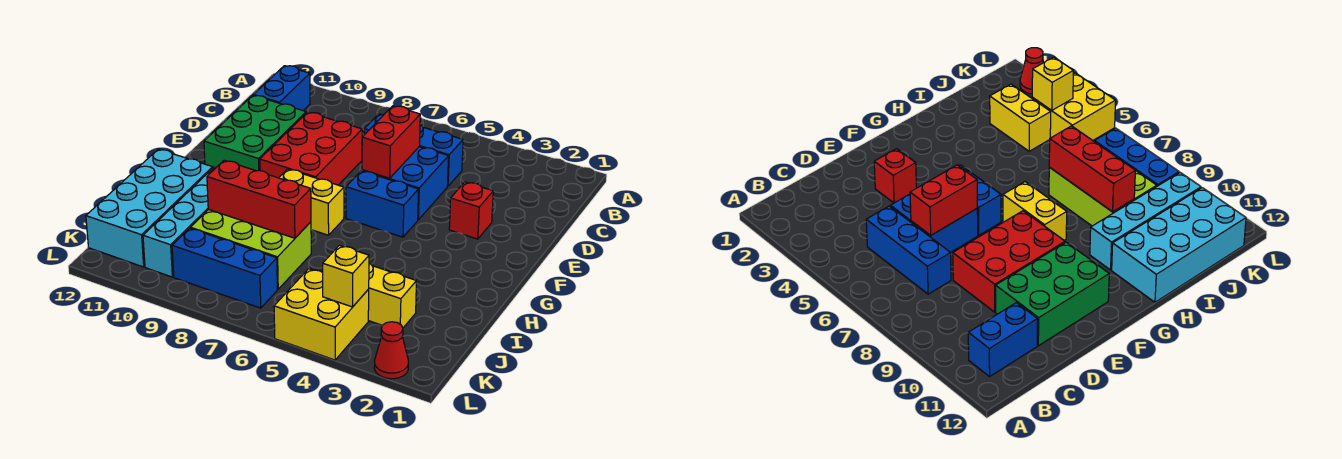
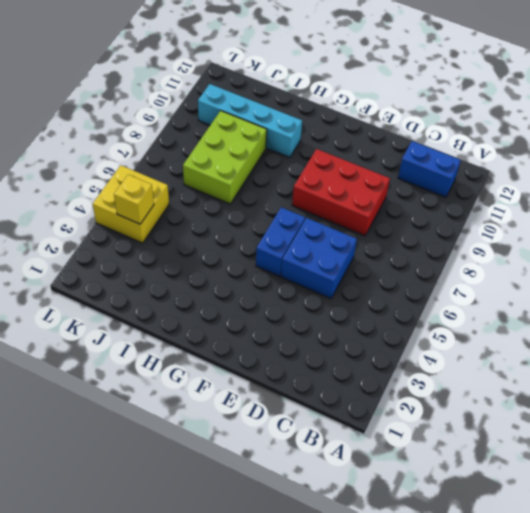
none -> blue 1x3 brick [364,114,463,186]
none -> green 2x3 brick [204,95,306,171]
none -> red 1x1 brick [449,182,493,239]

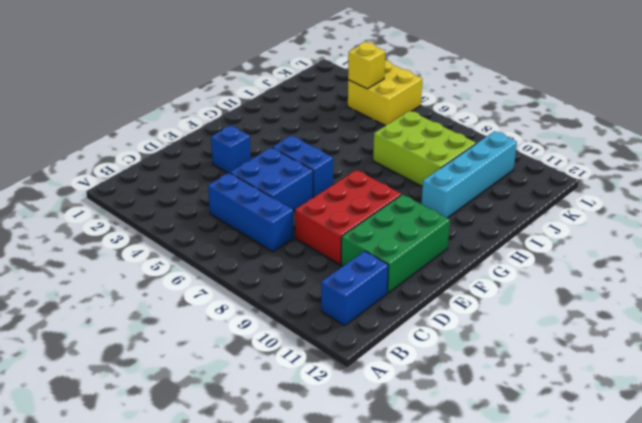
blue 1x1 brick [211,125,251,173] -> red 1x1 brick [449,182,493,239]
none -> yellow 1x2 brick [279,169,344,235]
none -> cyan 2x4 brick [86,149,213,267]
none -> yellow 1x2 brick [368,264,416,328]

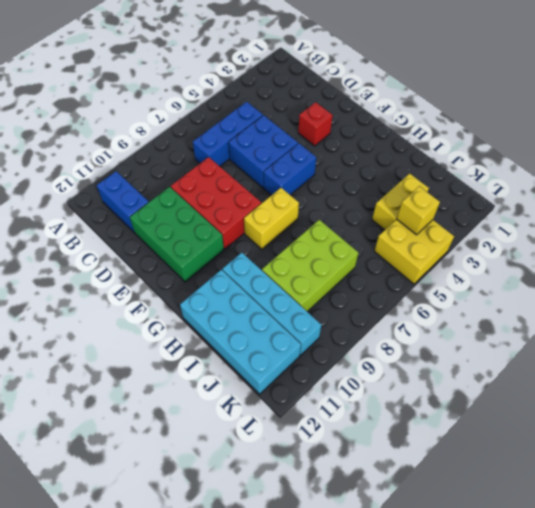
none -> blue 1x3 brick [172,228,277,308]
none -> red 1x1 cone [374,322,408,379]
none -> red 1x2 brick [362,106,420,178]

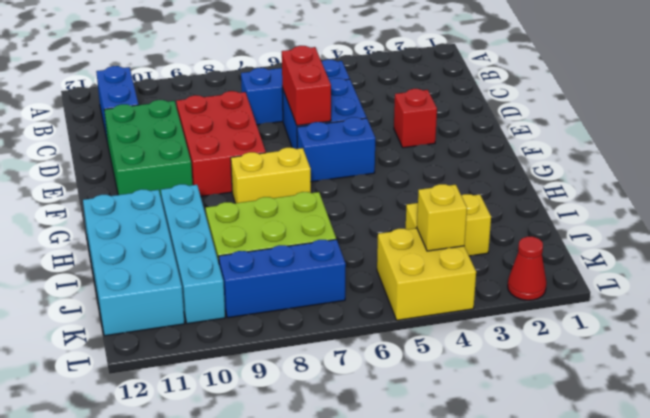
none -> red 1x3 brick [207,160,311,238]

